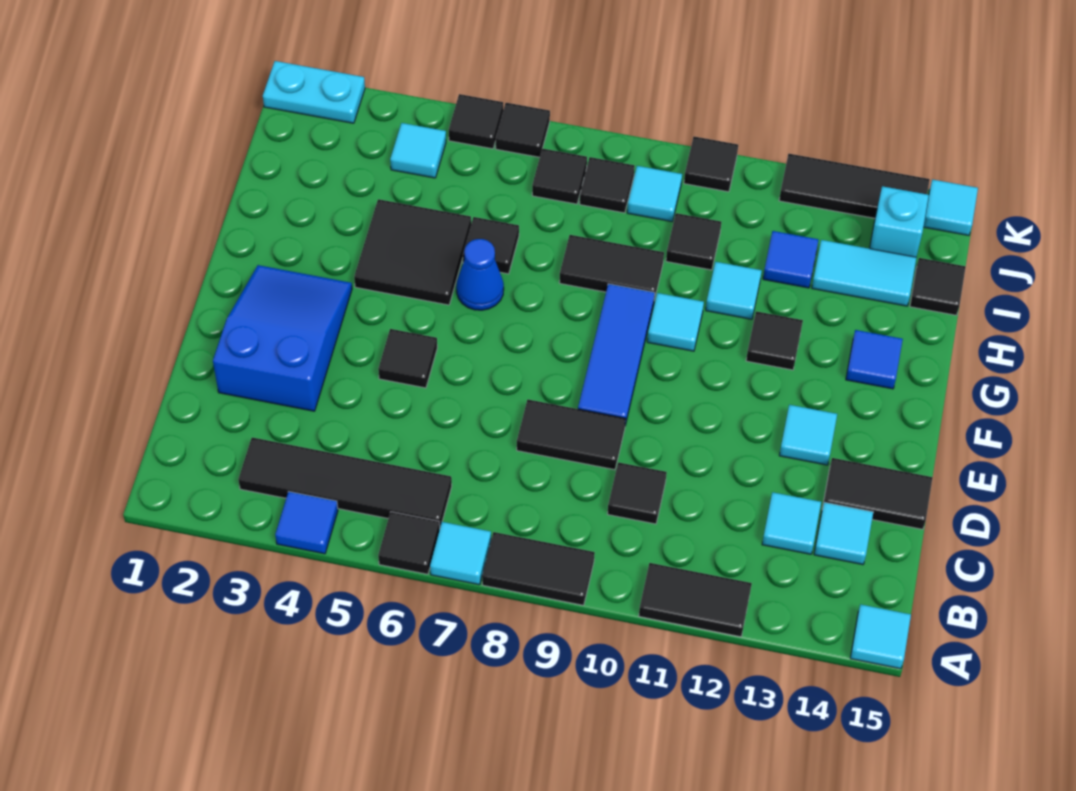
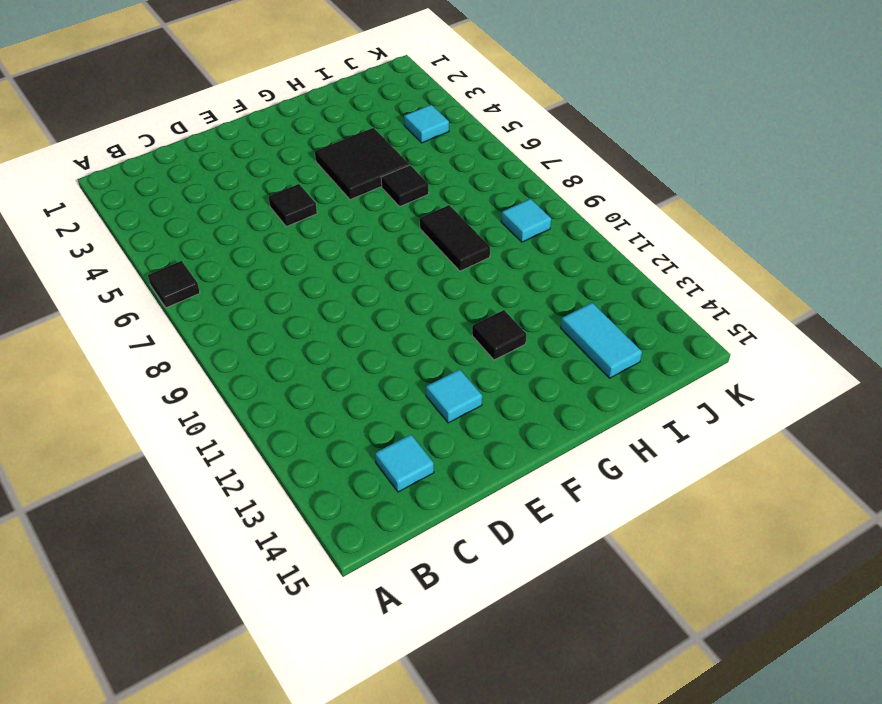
none -> blue 1x1 tile [275,492,338,554]
none -> cyan 1x1 tile [430,522,491,585]
none -> black 1x2 tile [482,532,595,605]
none -> black 1x2 tile [639,563,752,637]

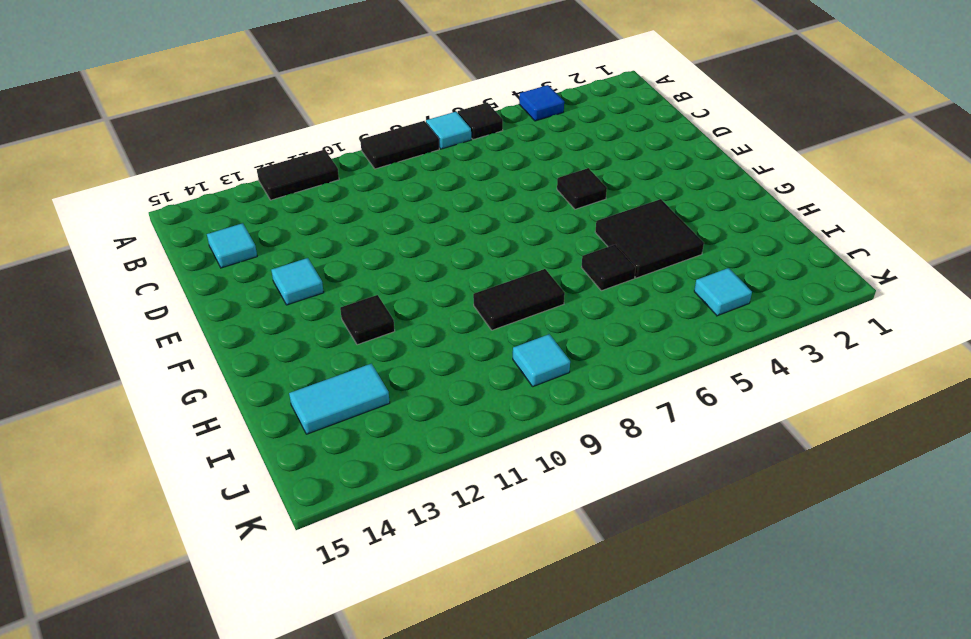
none -> cyan 1x1 tile [850,605,911,669]
none -> black 1x4 tile [238,437,452,526]
none -> black 1x1 tile [608,462,667,524]
none -> cyan 1x1 tile [762,492,821,554]

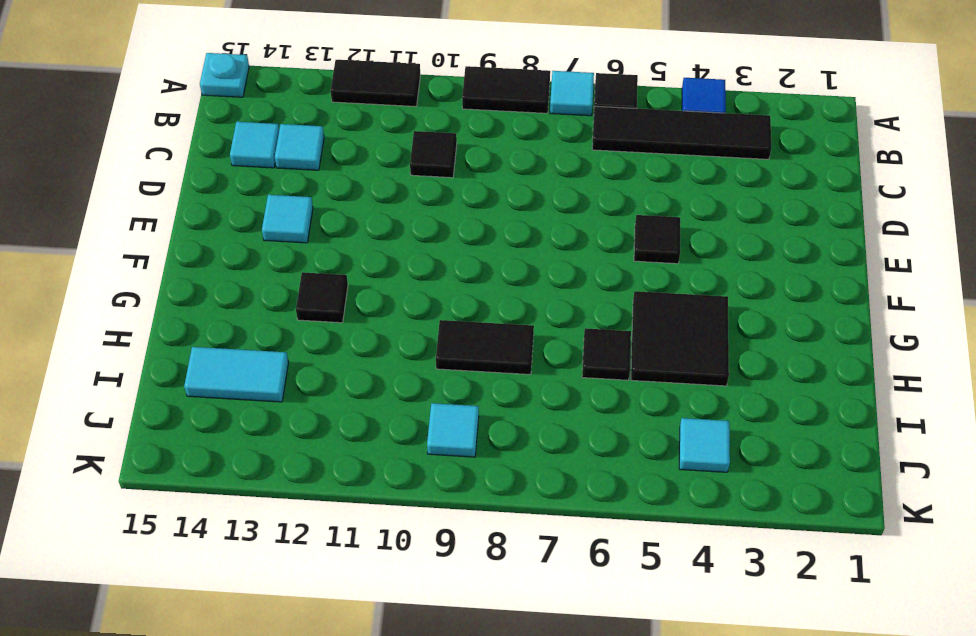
cyan 1x1 plate [200,53,249,97] -> cyan 1x1 tile [850,605,911,669]
none -> blue 2x3 slope [213,265,352,411]
none -> black 1x2 tile [517,400,626,470]
none -> black 1x2 tile [824,458,933,529]
none -> blue 1x3 tile [578,284,655,425]

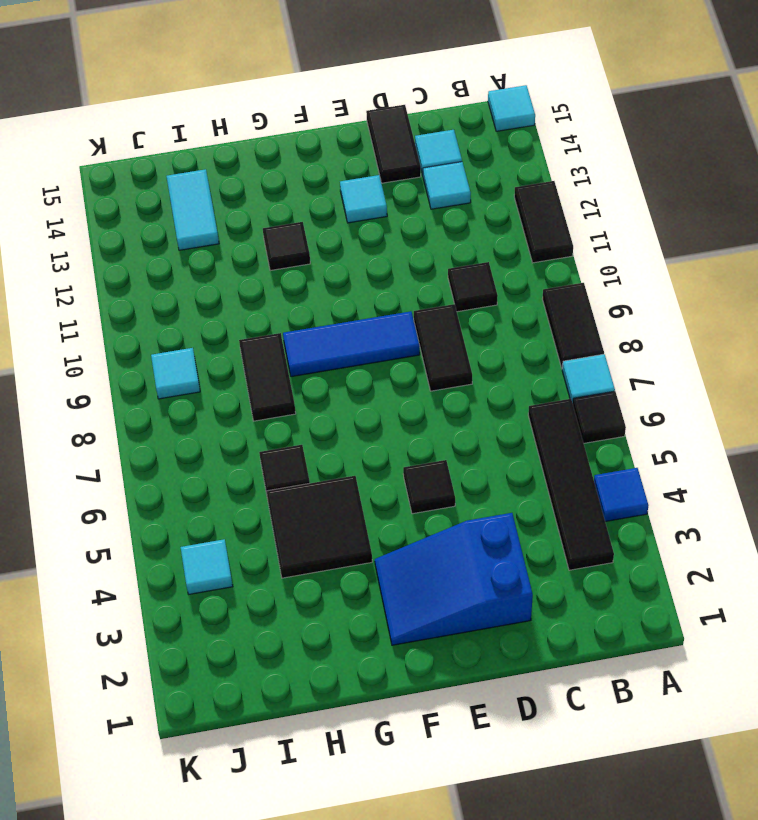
none -> blue 1x1 cone [456,239,504,310]
none -> cyan 1x1 tile [647,293,704,351]
none -> blue 1x1 tile [846,330,903,389]
none -> cyan 1x1 tile [706,262,762,319]

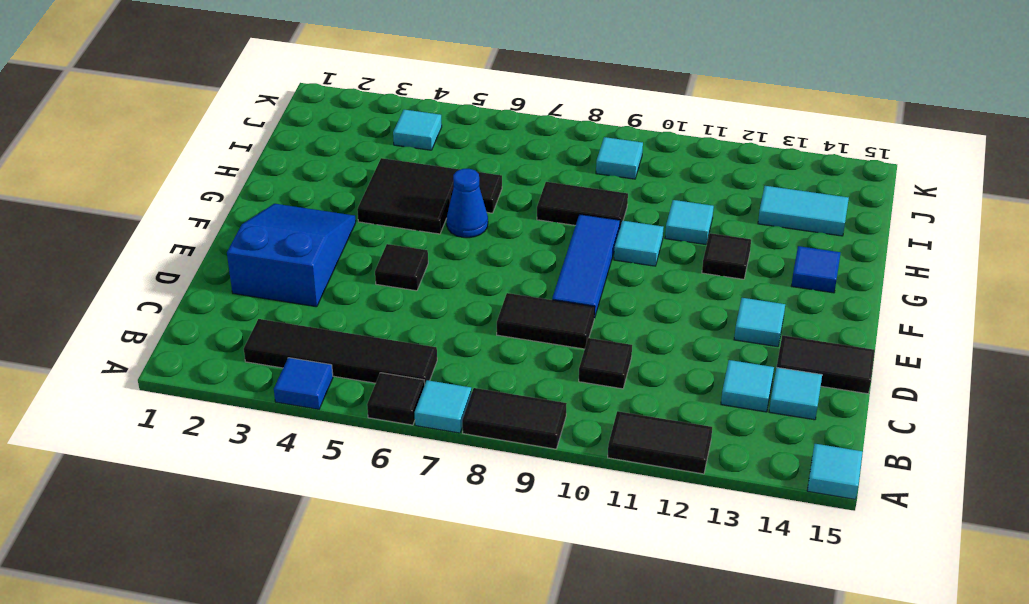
none -> black 1x1 tile [666,213,721,270]
none -> blue 1x1 tile [763,231,818,288]
none -> black 1x1 tile [910,258,966,315]
none -> black 1x1 tile [532,148,587,204]

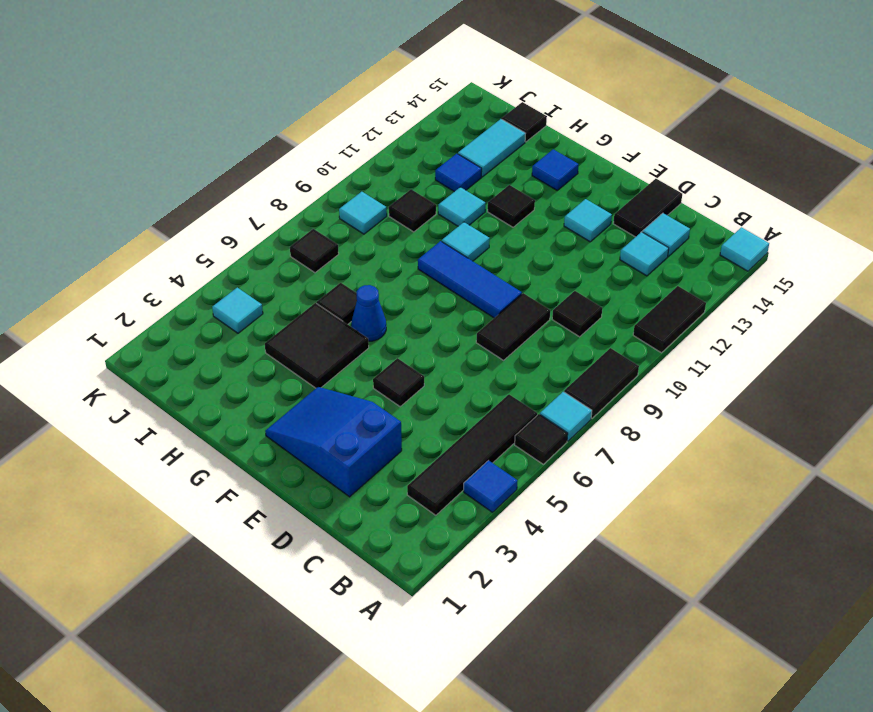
none -> black 1x2 tile [559,235,664,300]
none -> black 1x1 tile [580,157,635,213]
none -> cyan 1x1 brick [870,186,929,257]
none -> cyan 1x2 plate [263,61,365,123]

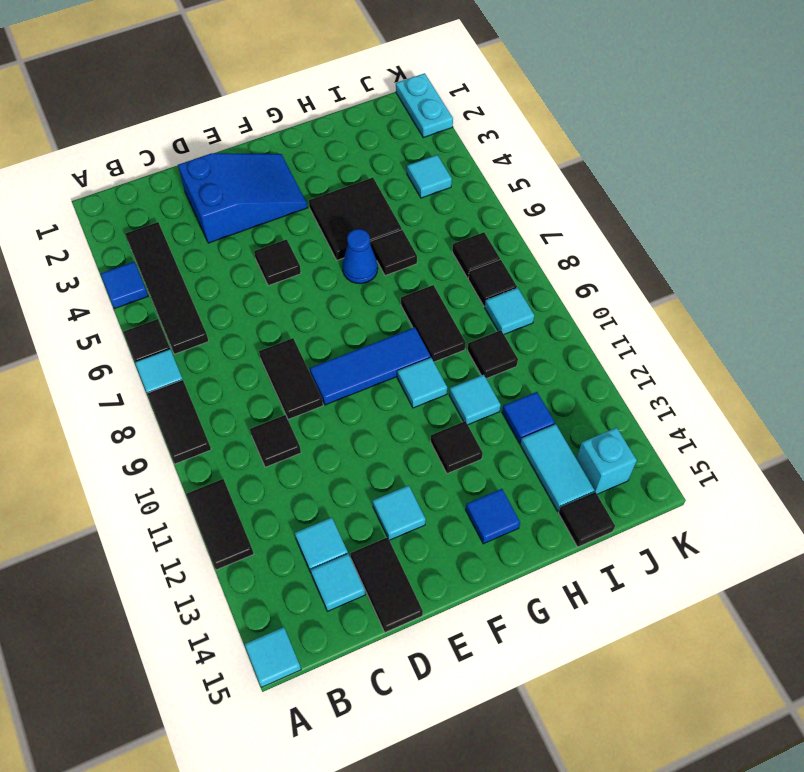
none -> black 1x1 tile [449,94,503,149]
none -> black 1x1 tile [496,103,550,157]
none -> black 1x1 tile [684,137,738,192]
none -> black 1x3 tile [779,154,930,218]

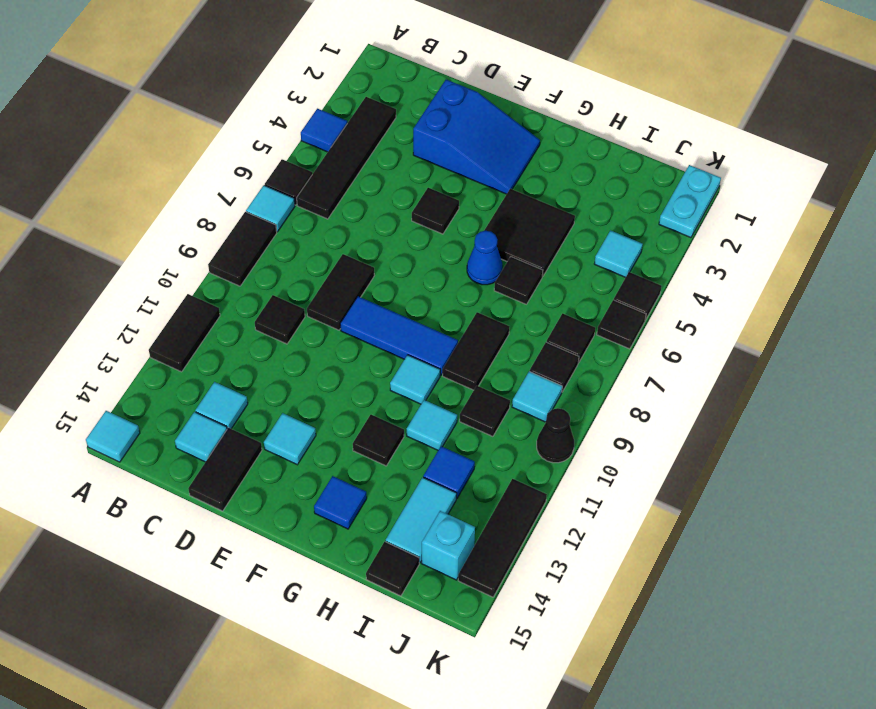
black 1x1 cone [537,408,574,463] -> black 1x1 tile [684,137,738,192]
none -> cyan 1x1 tile [923,179,978,235]

